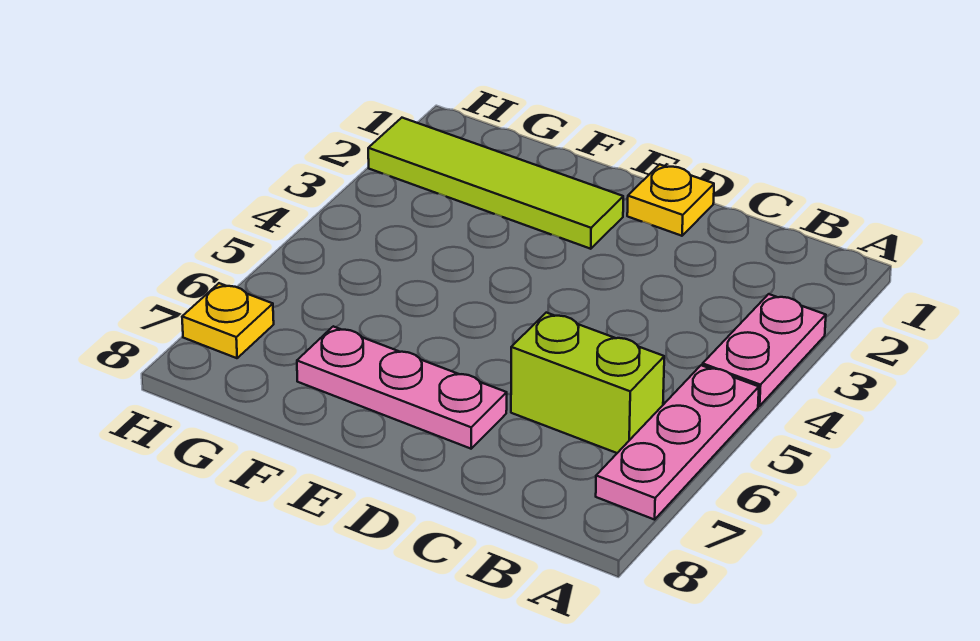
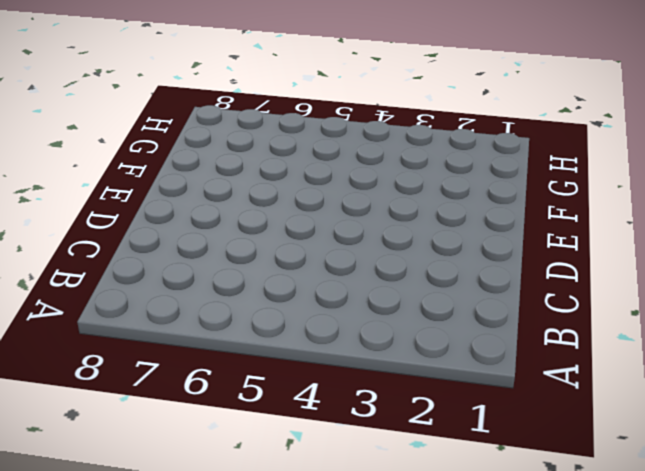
none -> pink 1x2 plate [703,294,826,406]
none -> pink 1x3 plate [596,365,759,520]

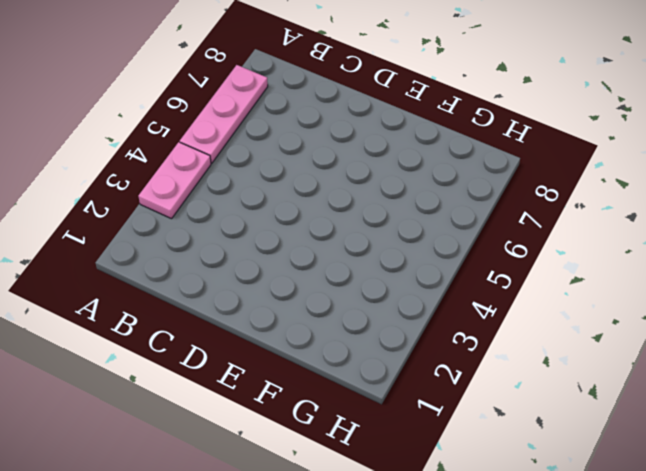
none -> lime 1x2 brick [511,313,664,453]
none -> yellow 1x1 plate [627,164,714,236]

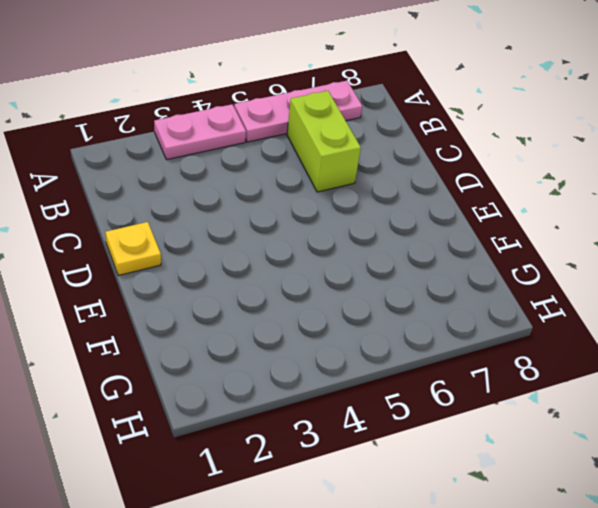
none -> pink 1x3 plate [297,326,507,449]
none -> lime 1x4 tile [368,118,623,249]

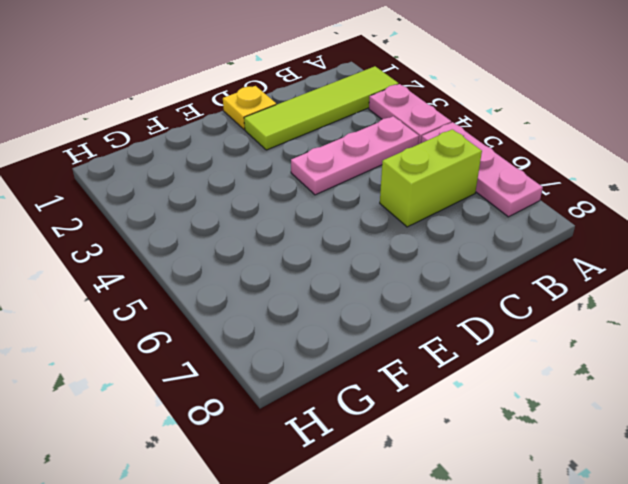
lime 1x4 tile [244,66,398,150] -> lime 1x4 tile moved to [368,118,623,249]
pink 1x3 plate [291,116,419,195] -> pink 1x3 plate moved to [297,326,507,449]
none -> yellow 1x1 plate [182,283,274,358]

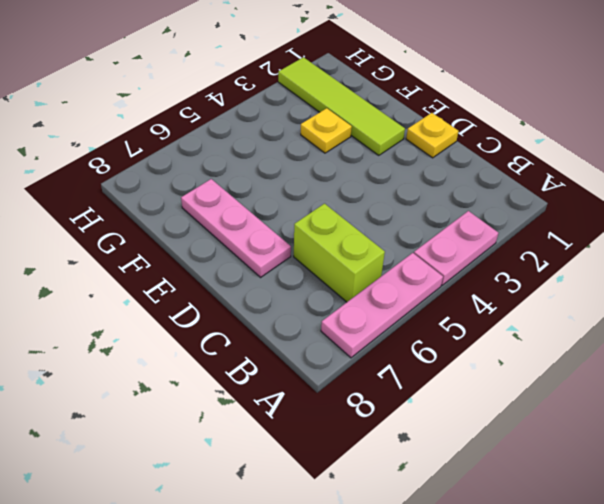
yellow 1x1 plate [301,108,352,153] -> yellow 1x1 plate moved to [182,283,274,358]

